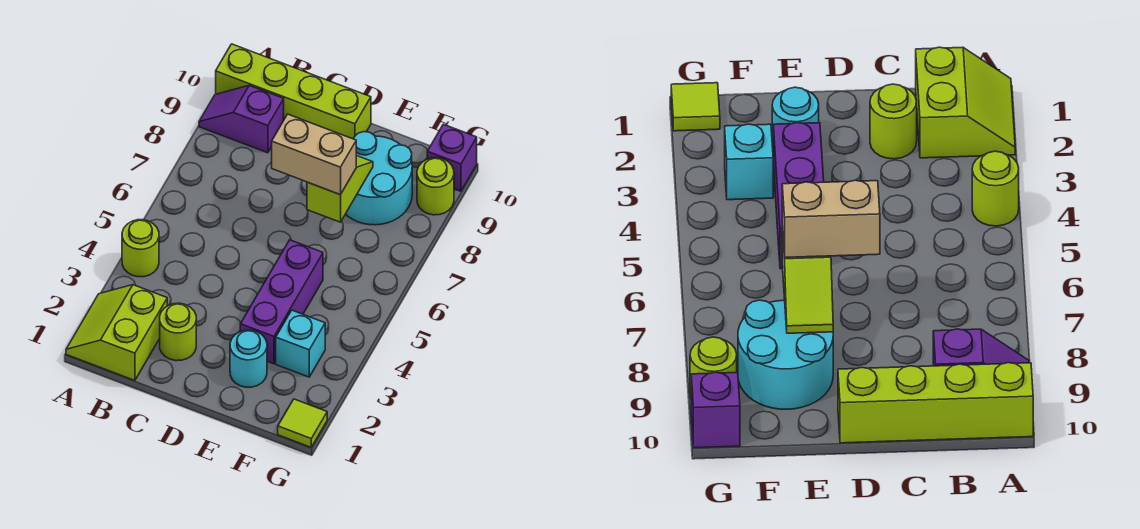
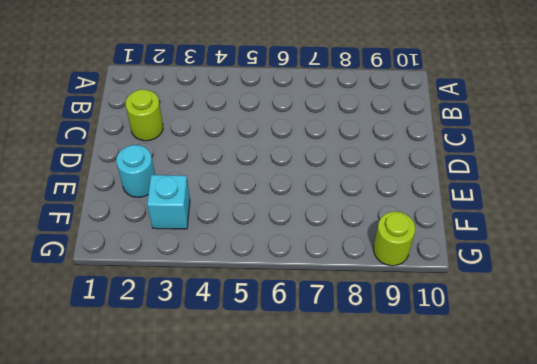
none -> lime 2x2 slope [66,285,167,381]
none -> lime 1x1 round brick [122,220,159,277]
none -> purple 1x2 slope [199,85,284,153]

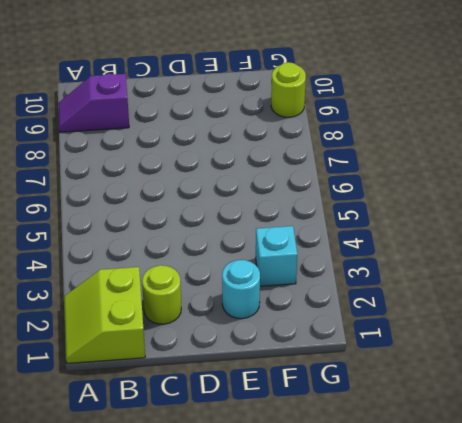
none -> lime 1x1 round brick [122,220,159,277]
none -> lime 1x4 brick [216,44,371,139]
none -> purple 1x3 brick [240,240,323,364]

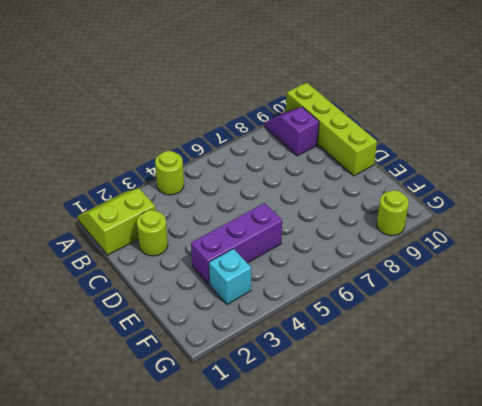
none -> cyan 1x1 round brick [230,330,267,387]
none -> cyan 2x2 round brick [346,132,412,225]
none -> lime 1x1 tile [278,399,327,447]

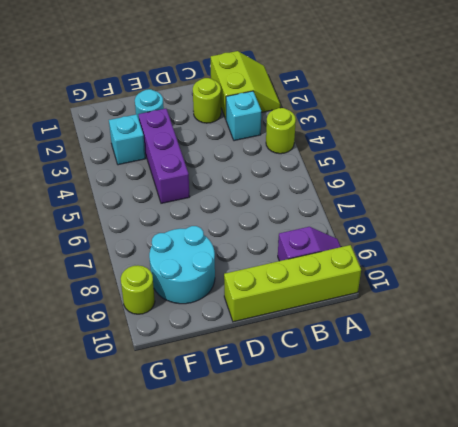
cyan 1x1 brick [226,91,261,141] -> none
none -> lime 1x1 tile [278,399,327,447]
none -> purple 1x1 brick [427,124,477,191]
none -> lime 1x2 slope [307,156,373,222]

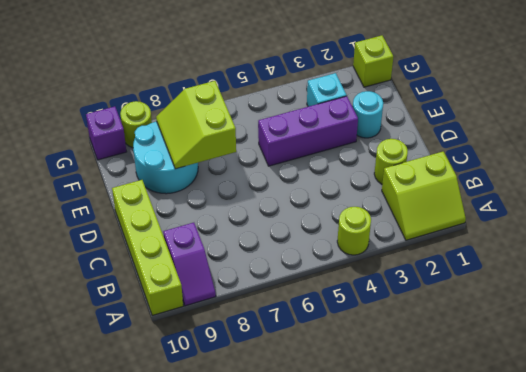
lime 2x2 slope [156,81,236,169] -> lime 1x2 slope [307,156,373,222]
lime 1x1 brick [353,35,393,87] -> lime 1x1 tile [278,399,327,447]
none -> tan 1x2 brick [272,114,356,195]

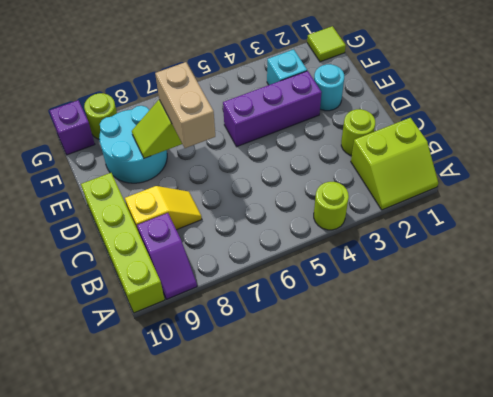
yellow 1x2 slope [125,186,202,230] -> none

